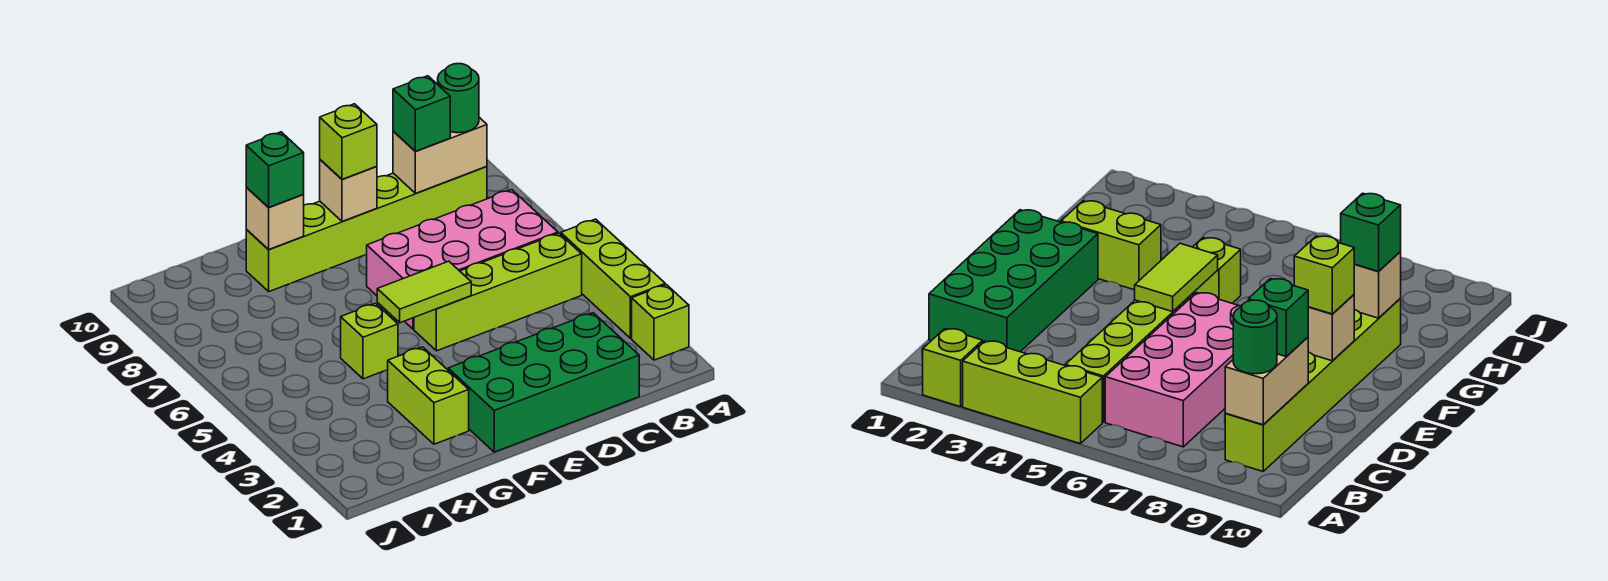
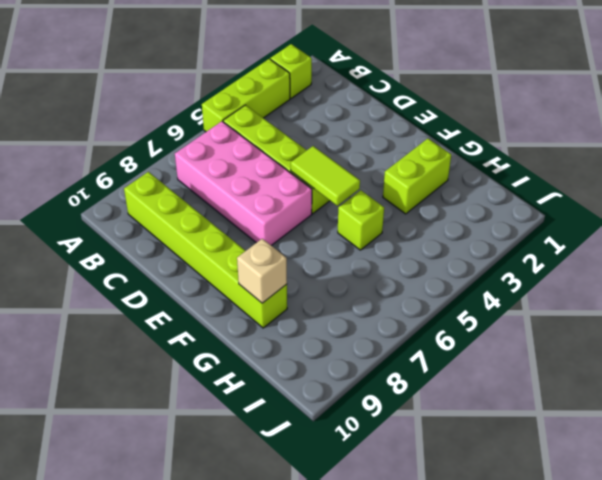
none -> green 2x4 brick [448,313,639,452]
none -> tan 1x2 brick [393,117,487,193]
none -> tan 1x1 brick [320,160,377,221]

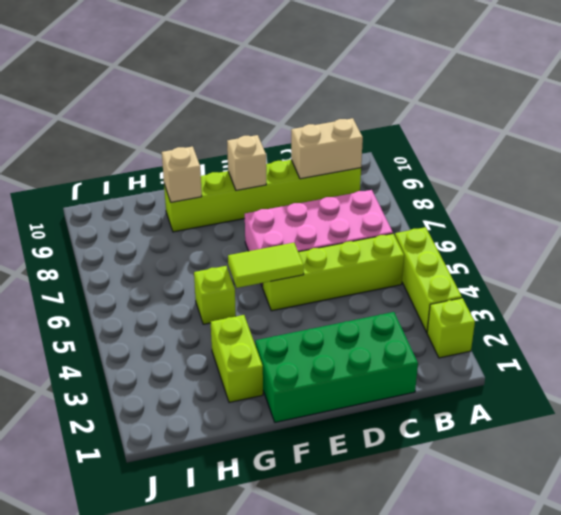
none -> green 1x1 round brick [438,64,479,133]
none -> green 1x1 brick [393,76,450,151]
none -> lime 1x1 brick [320,104,377,179]

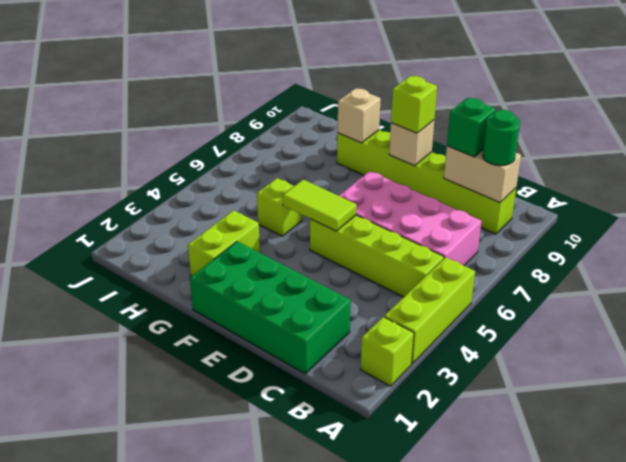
none -> green 1x1 brick [246,132,304,207]

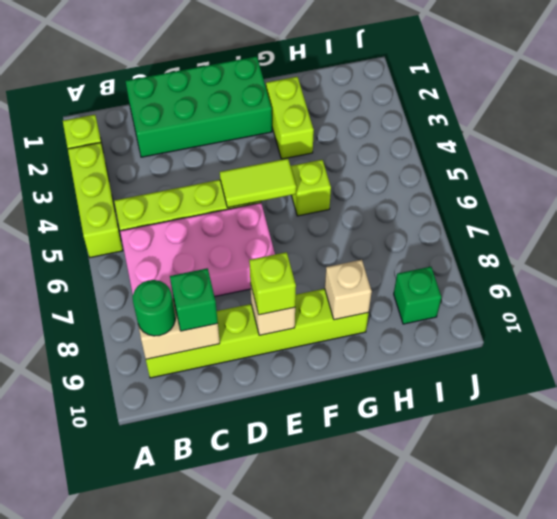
green 1x1 brick [394,267,441,324] -> green 1x1 brick moved to [246,132,304,207]

